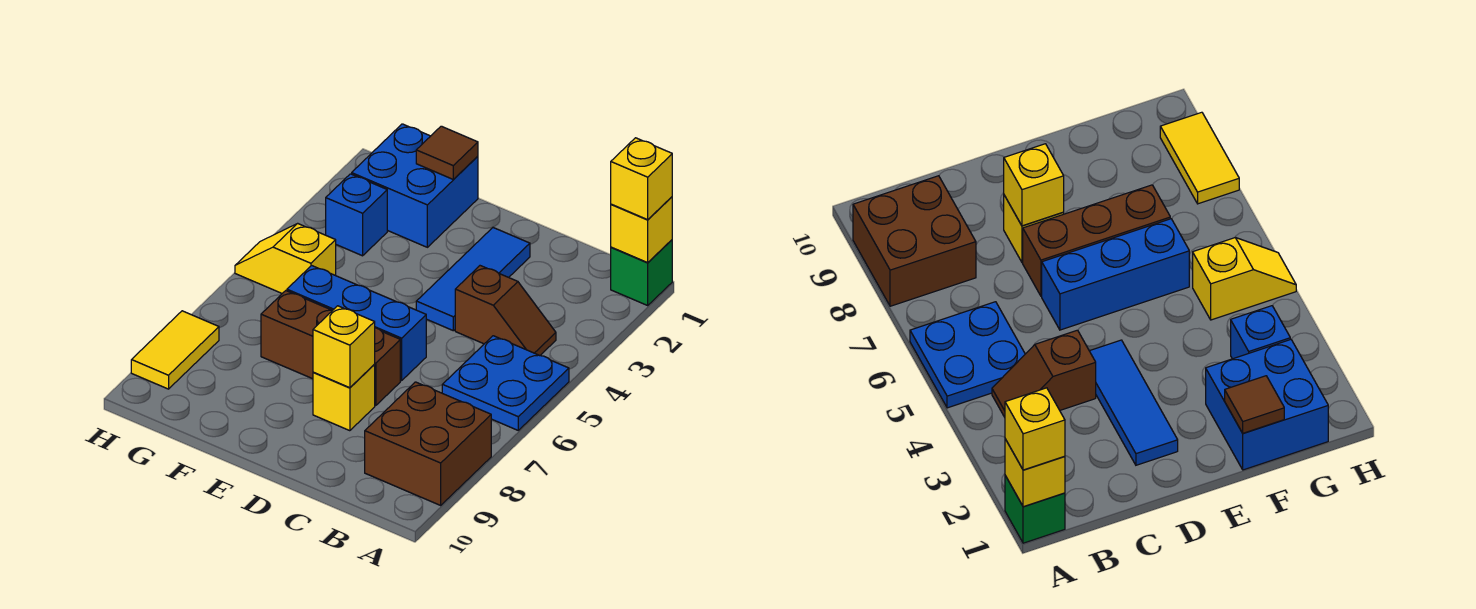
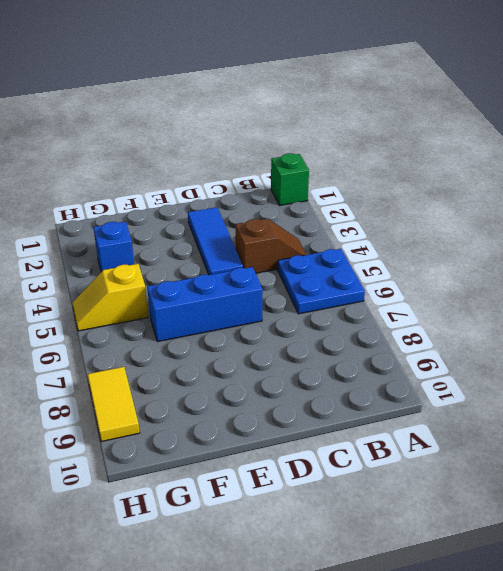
none -> brown 2x2 brick [365,382,491,505]
none -> brown 1x3 brick [261,291,400,406]
none -> yellow 1x1 brick [313,365,375,431]

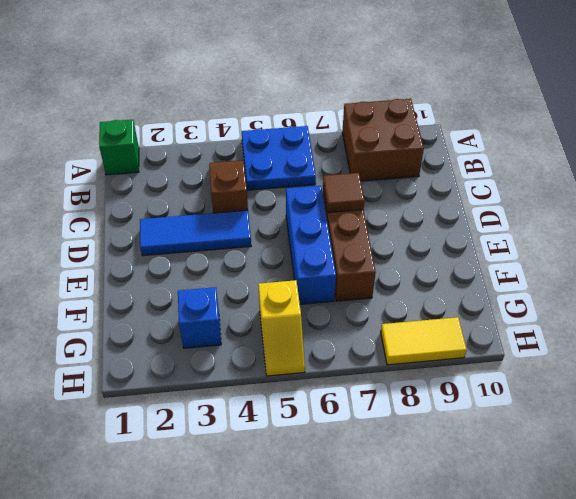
brown 1x1 tile [323,173,365,213] -> brown 1x1 tile moved to [416,126,478,180]
none -> yellow 1x1 brick [313,365,375,431]
none -> blue 2x2 brick [352,124,478,247]
none -> yellow 1x1 brick [611,197,672,263]

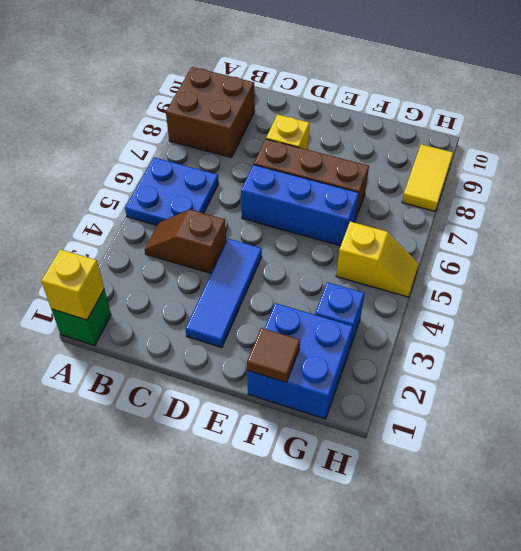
none -> yellow 1x1 brick [313,306,375,388]
none -> yellow 1x1 brick [611,138,672,220]

